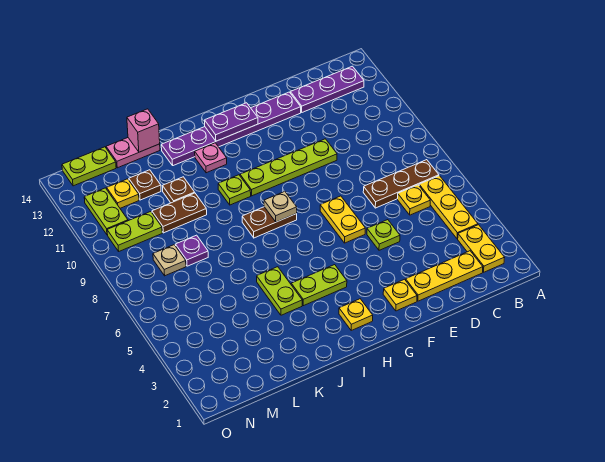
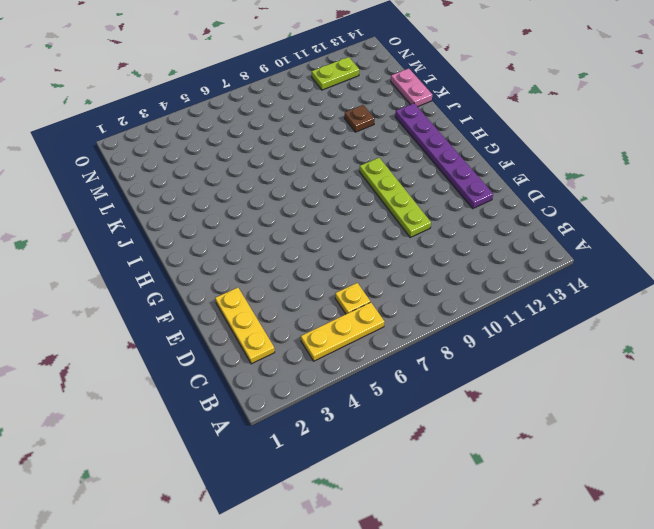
none -> yellow 1x2 plate [458,225,505,272]
none -> brown 1x3 plate [363,160,439,208]
none -> purple 1x3 plate [290,66,364,112]
none -> lime 1x1 plate [367,220,400,250]

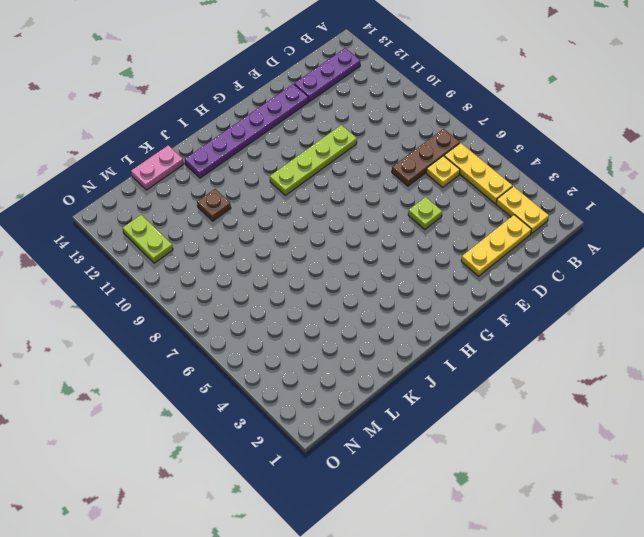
none -> yellow 1x1 plate [383,279,417,311]
none -> yellow 1x2 plate [320,196,365,243]
none -> yellow 1x1 plate [339,299,373,330]
none -> lime 1x2 plate [291,265,347,306]

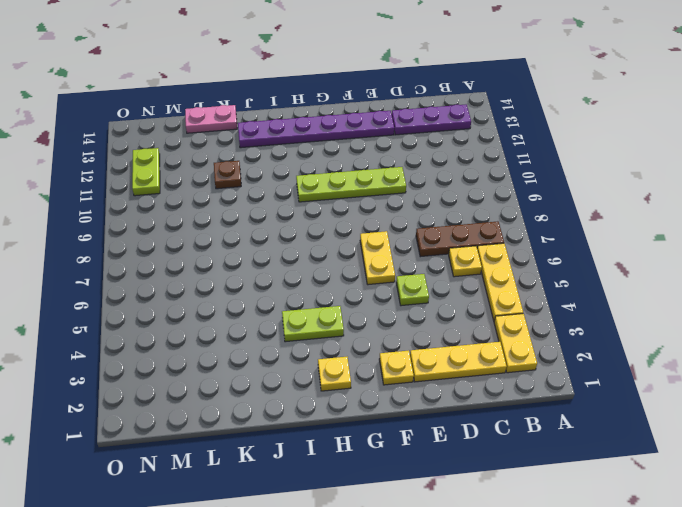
none -> brown 1x2 plate [242,207,297,238]
none -> lime 1x1 plate [218,175,251,205]
none -> pink 1x1 plate [195,143,227,173]
none -> lime 1x2 plate [257,267,302,315]

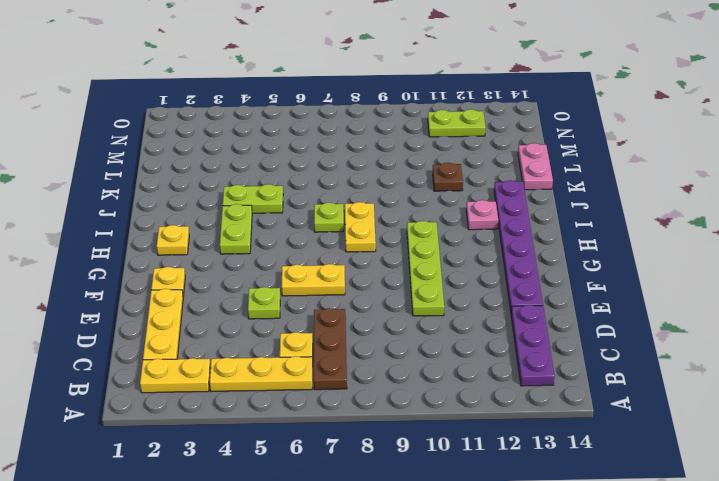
yellow 1x2 plate [345,202,376,252] -> brown 1x2 plate [242,207,297,238]
lime 1x1 plate [314,203,344,232] -> lime 1x1 plate moved to [218,175,251,205]
none -> brown 1x2 plate [152,193,207,233]
none -> purple 1x1 plate [175,235,208,266]
none -> brown 1x1 plate [129,170,161,200]
none -> tan 1x1 plate [153,245,186,276]

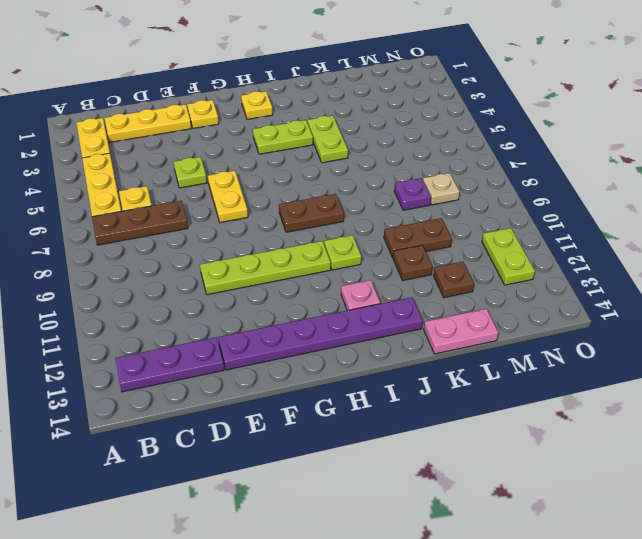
none -> lime 1x2 plate [107,212,162,251]
none -> yellow 1x1 plate [107,179,139,208]
none -> lime 1x2 plate [62,147,116,186]
none -> purple 1x2 plate [205,103,258,141]

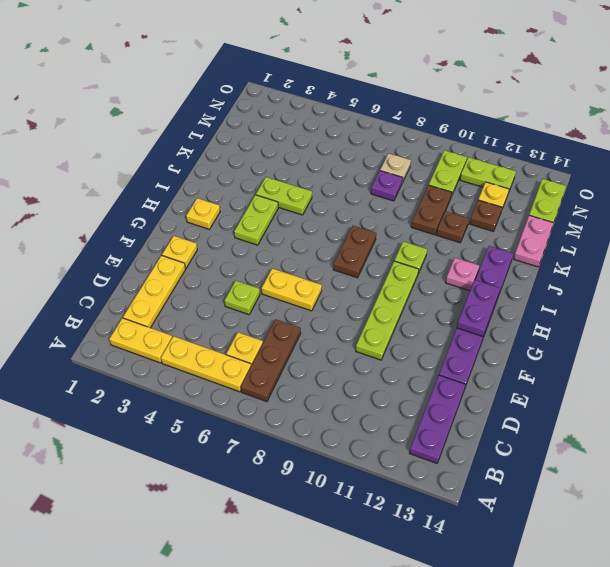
none -> tan 1x1 plate [264,191,297,222]
none -> pink 1x1 brick [127,109,160,152]

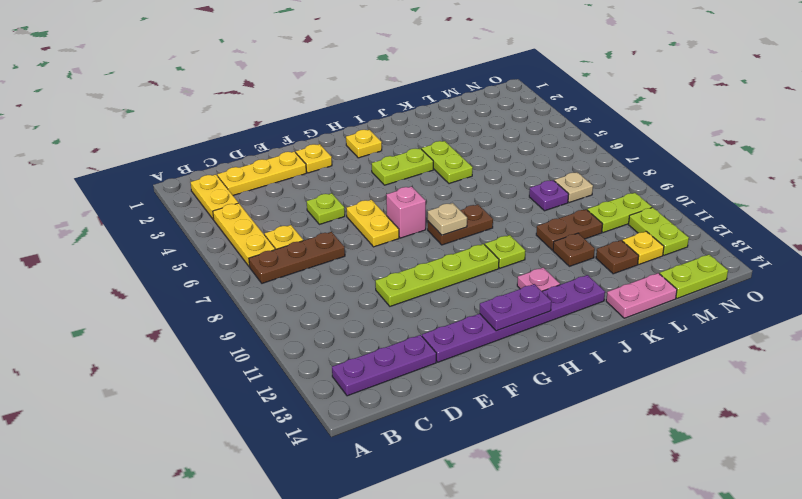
pink 1x1 brick [386,186,426,238] -> pink 1x1 brick moved to [127,109,160,152]

